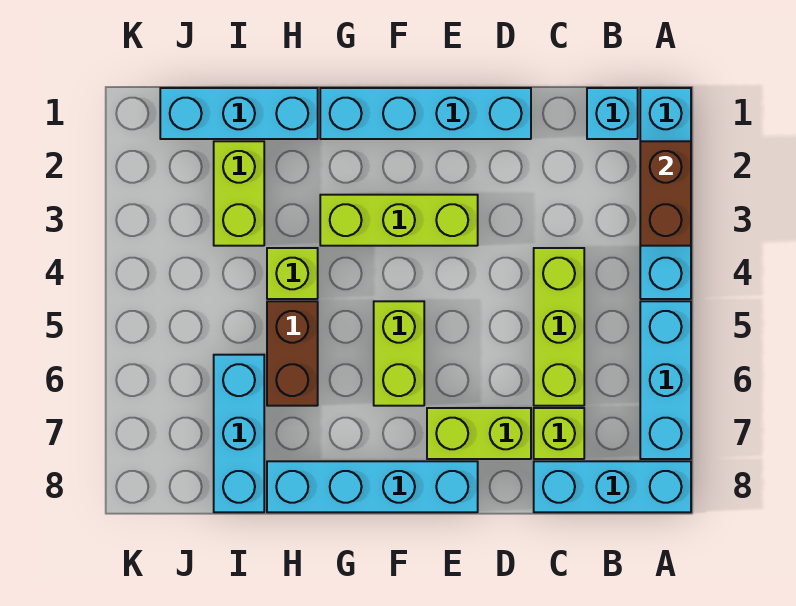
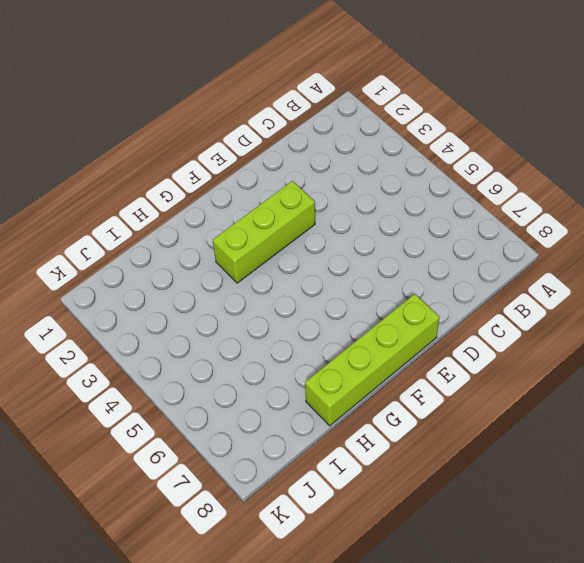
lime 1x4 brick [305,294,440,426] -> cyan 1x4 brick [267,461,478,512]
none -> cyan 1x4 brick [640,88,691,299]
none -> cyan 1x3 brick [640,301,691,459]
none -> cyan 1x3 brick [534,461,691,512]

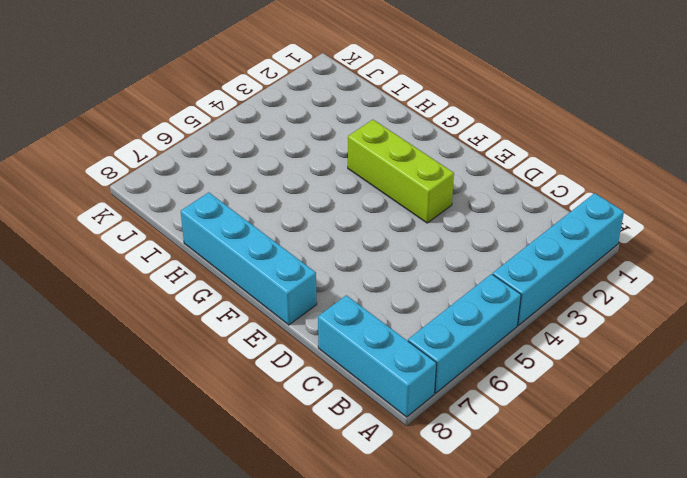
none -> cyan 1x1 brick [587,88,638,139]
none -> lime 1x3 brick [534,248,584,406]
none -> lime 1x1 brick [534,408,584,459]

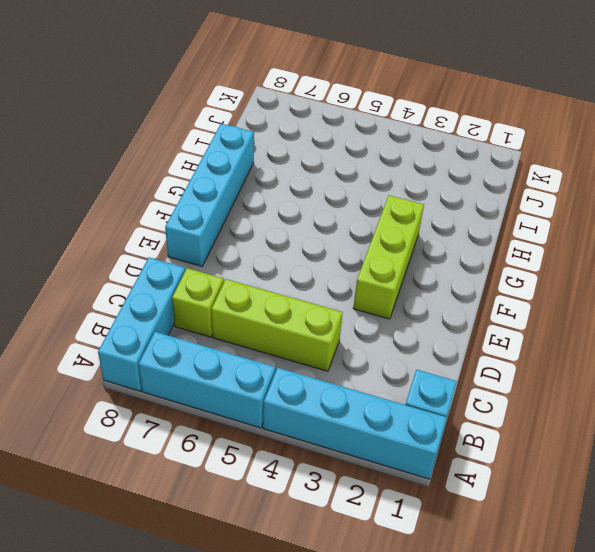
none -> cyan 1x4 brick [320,88,531,139]
none -> lime 1x2 brick [427,408,531,459]
none -> lime 1x2 brick [374,301,424,406]

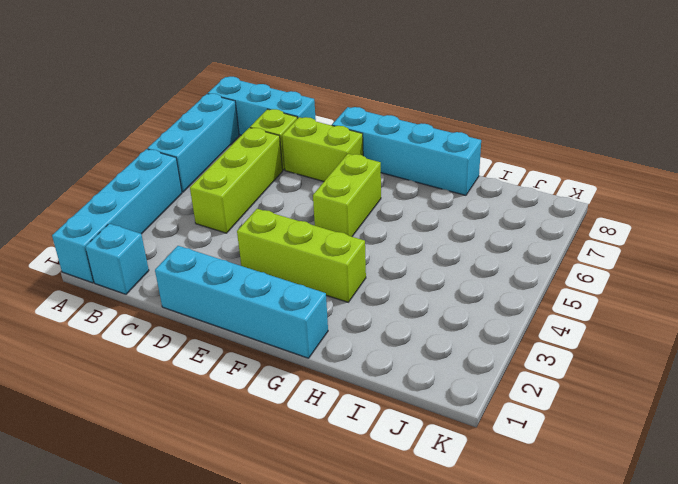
none -> cyan 1x3 brick [160,88,318,139]
none -> lime 1x1 brick [267,248,318,299]
none -> brown 1x2 brick [267,301,318,406]

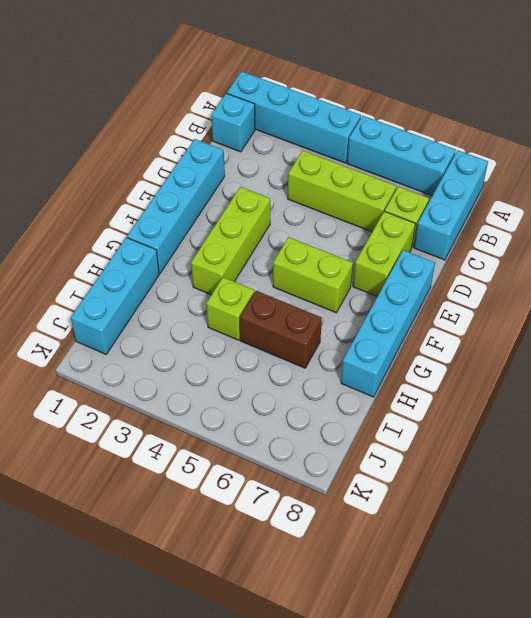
none -> lime 1x2 brick [214,141,264,246]
none -> cyan 1x3 brick [214,355,264,512]
none -> brown 1x2 brick [640,141,691,246]

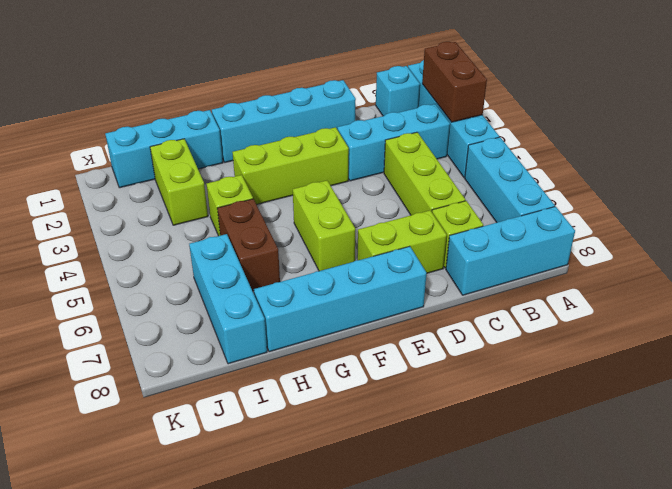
cyan 1x3 brick [337,104,450,181] -> none

